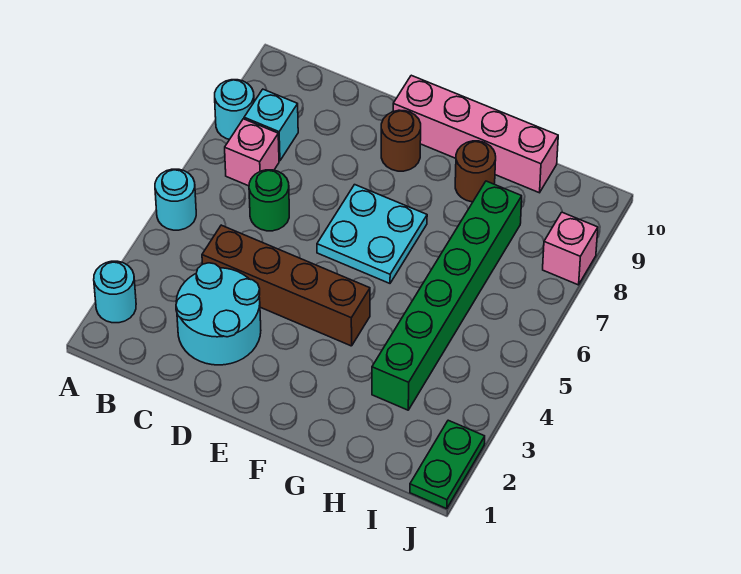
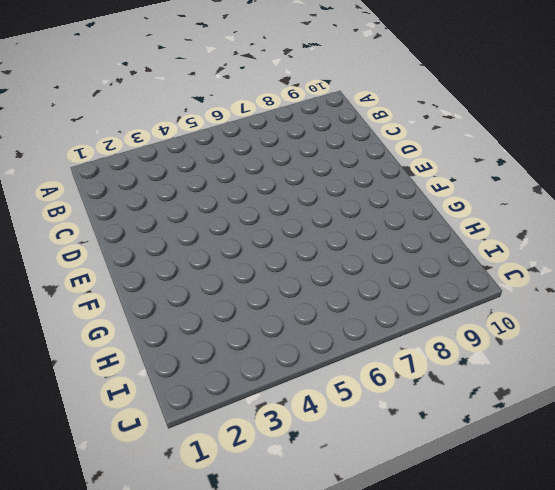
none -> cyan 1x1 round brick [94,261,136,323]
none -> cyan 1x1 round brick [155,169,196,230]
none -> cyan 1x1 round brick [215,80,254,139]

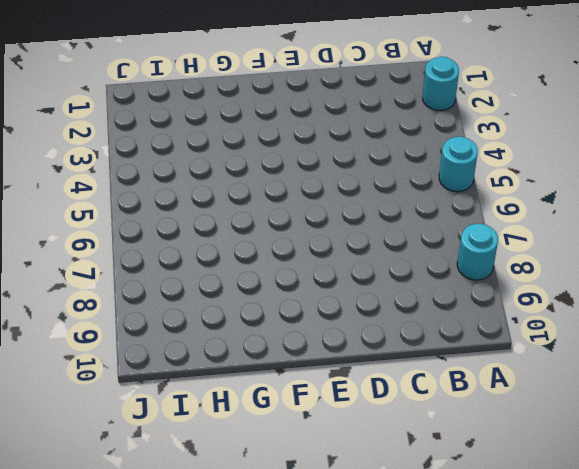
none -> pink 1x1 brick [225,119,279,186]
none -> cyan 1x1 brick [244,89,298,161]
none -> cyan 2x2 round brick [176,263,261,365]

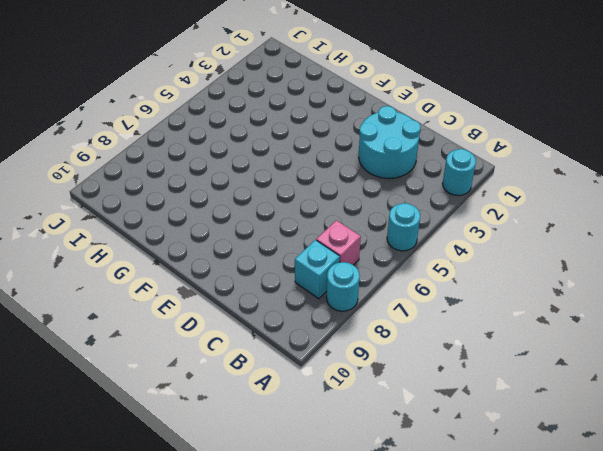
none -> brown 1x4 brick [202,225,370,346]
none -> green 1x1 round brick [249,170,289,231]
none -> cyan 2x2 plate [317,185,427,283]

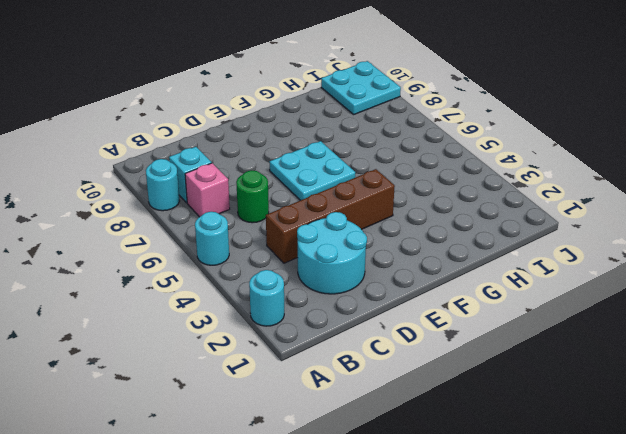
cyan 2x2 plate [321,61,401,114] -> none
none -> brown 1x1 round brick [381,110,421,171]
none -> pink 1x4 brick [393,75,558,193]
none -> brown 1x1 round brick [455,141,496,202]

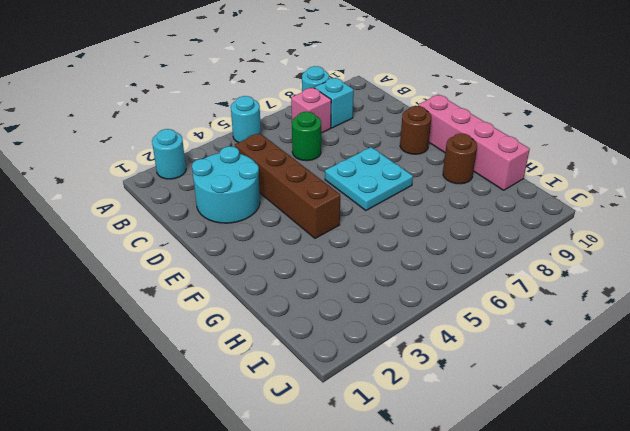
none -> green 1x6 brick [372,181,522,410]
none -> green 1x2 plate [410,420,485,509]
none -> pink 1x1 brick [543,212,598,285]

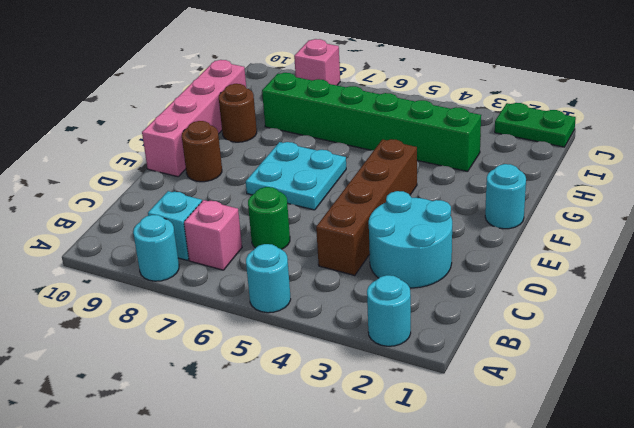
cyan 1x1 round brick [485,164,526,229] -> none

